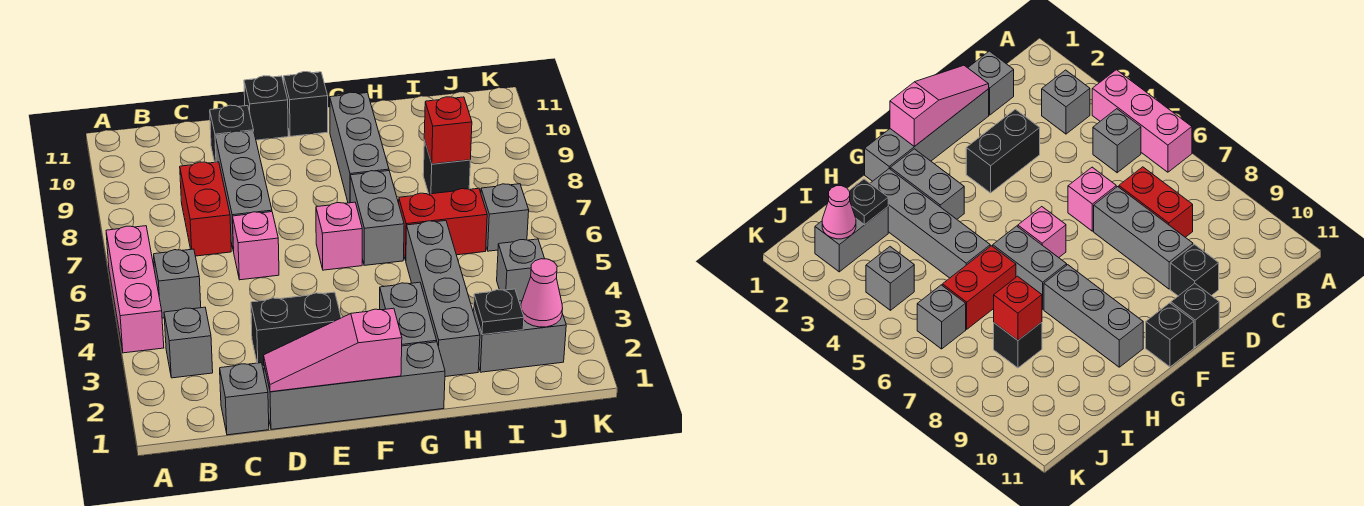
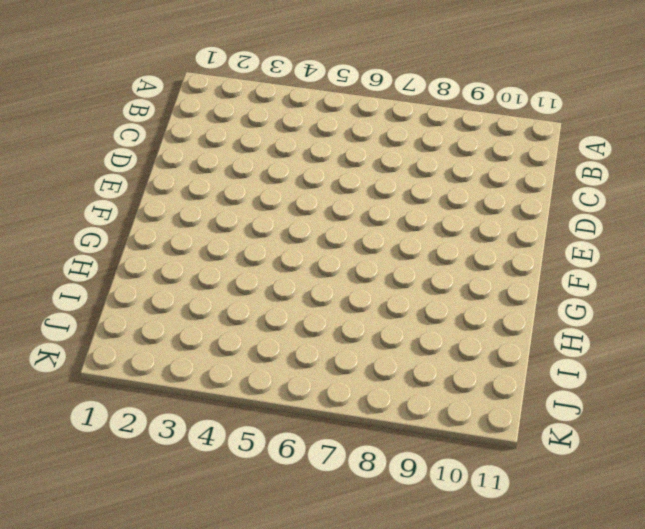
none -> pink 1x3 brick [106,226,164,353]
none -> grey 1x1 brick [164,307,213,378]
none -> grey 1x1 brick [154,249,201,318]

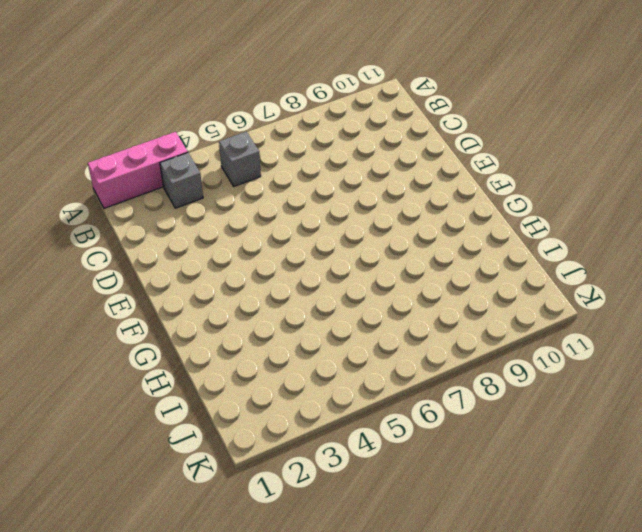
pink 1x3 brick [88,132,188,208] -> pink 1x3 brick moved to [106,226,164,353]
none -> grey 1x1 brick [220,363,269,435]
none -> red 1x2 brick [180,162,231,256]
none -> grey 1x4 brick [264,342,445,429]

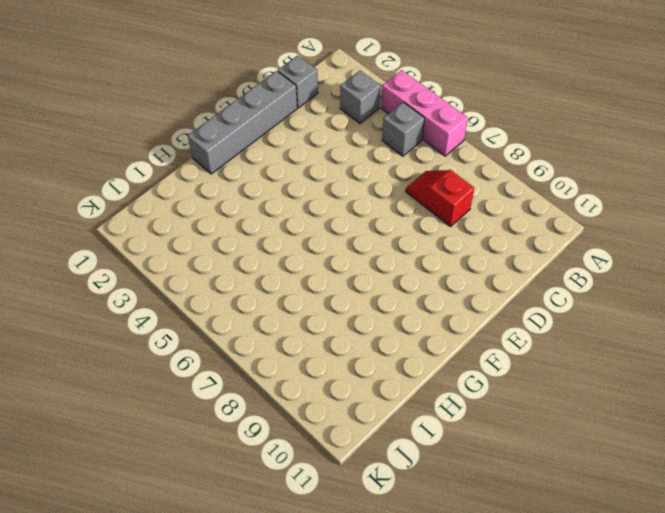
red 1x2 slope [406,170,474,227] -> red 1x2 brick [180,162,231,256]
none -> black 1x2 brick [251,292,341,367]
none -> pink 1x1 brick [232,212,279,280]
none -> grey 1x3 brick [215,131,272,251]

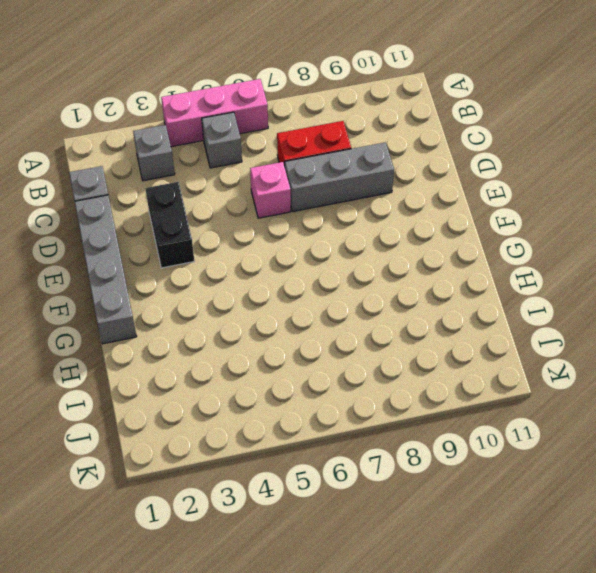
none -> black 1x1 brick [210,105,254,162]
none -> black 1x1 brick [244,76,288,140]
none -> pink 1x1 brick [316,202,362,270]

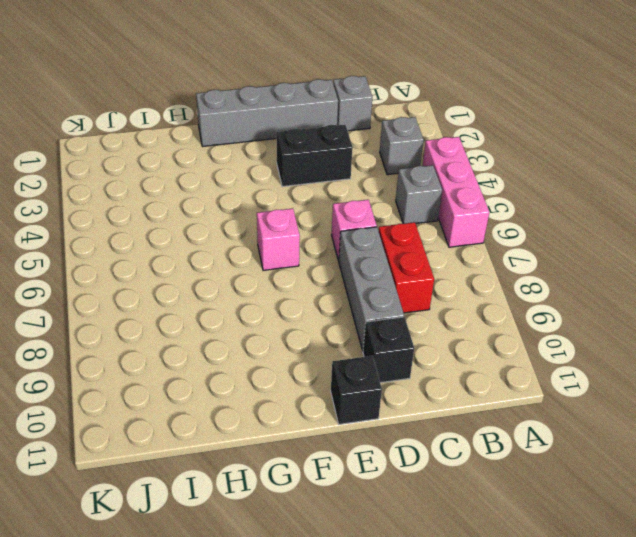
none -> black 1x1 brick [284,72,328,136]
none -> grey 1x2 brick [380,282,437,346]
none -> grey 1x2 brick [350,171,404,265]

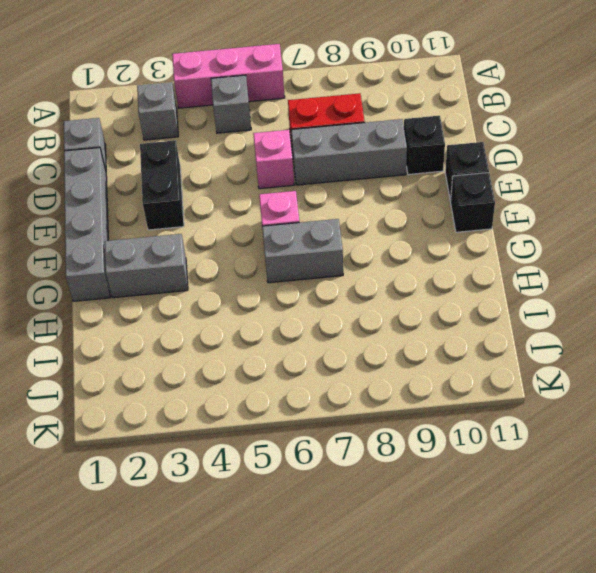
none -> grey 1x3 brick [330,92,389,203]
none -> grey 1x4 brick [406,221,480,377]
none -> red 1x2 brick [399,188,487,260]

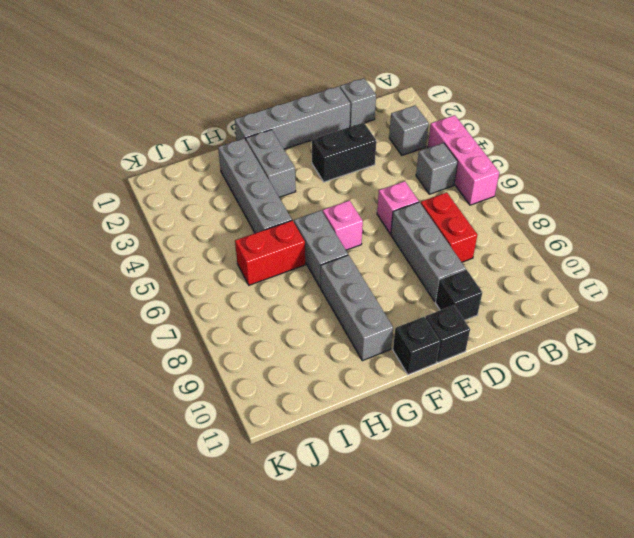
none -> grey 1x2 brick [473,301,566,372]
none -> black 1x1 brick [423,140,470,194]
none -> grey 1x1 brick [497,239,545,301]

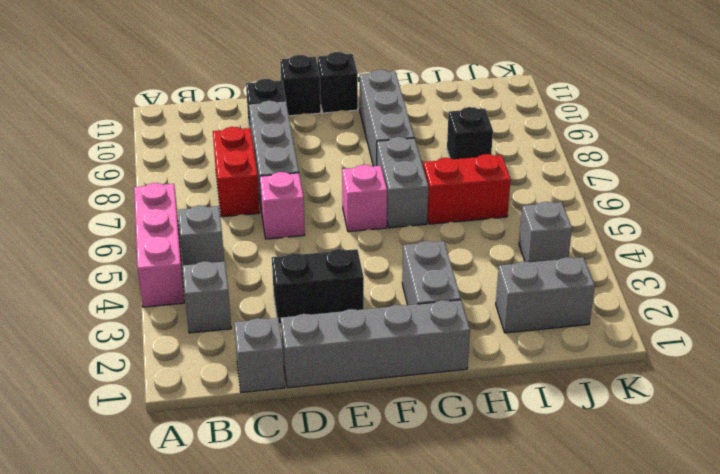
none -> grey 1x4 brick [406,221,480,377]
none -> grey 1x1 brick [481,184,529,251]
none -> pink 1x3 slope [264,308,402,392]

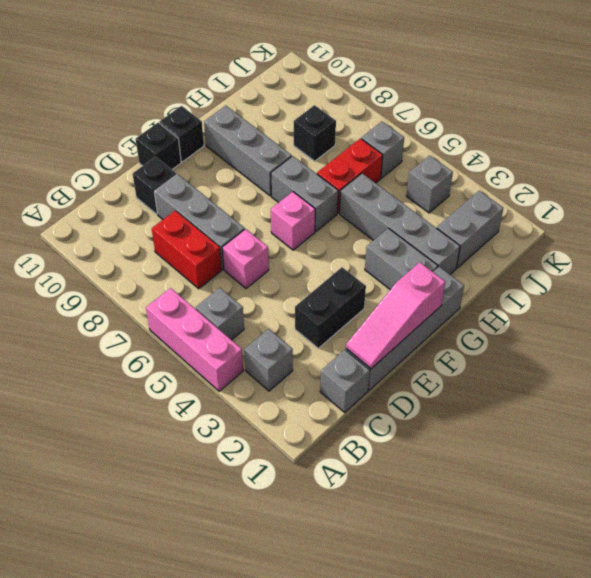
none -> black 1x1 plate [474,289,524,335]
none -> red 1x1 brick [424,97,472,164]
none -> pink 1x1 cone [521,259,563,327]

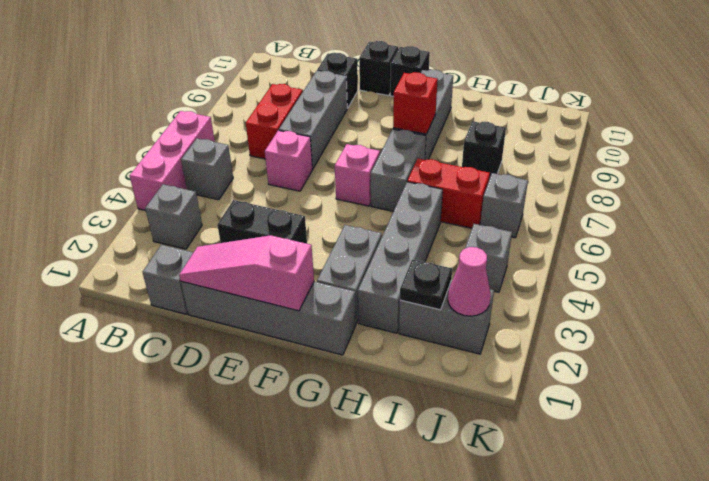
red 1x1 brick [393,72,438,134] -> red 1x1 brick moved to [424,97,472,164]

